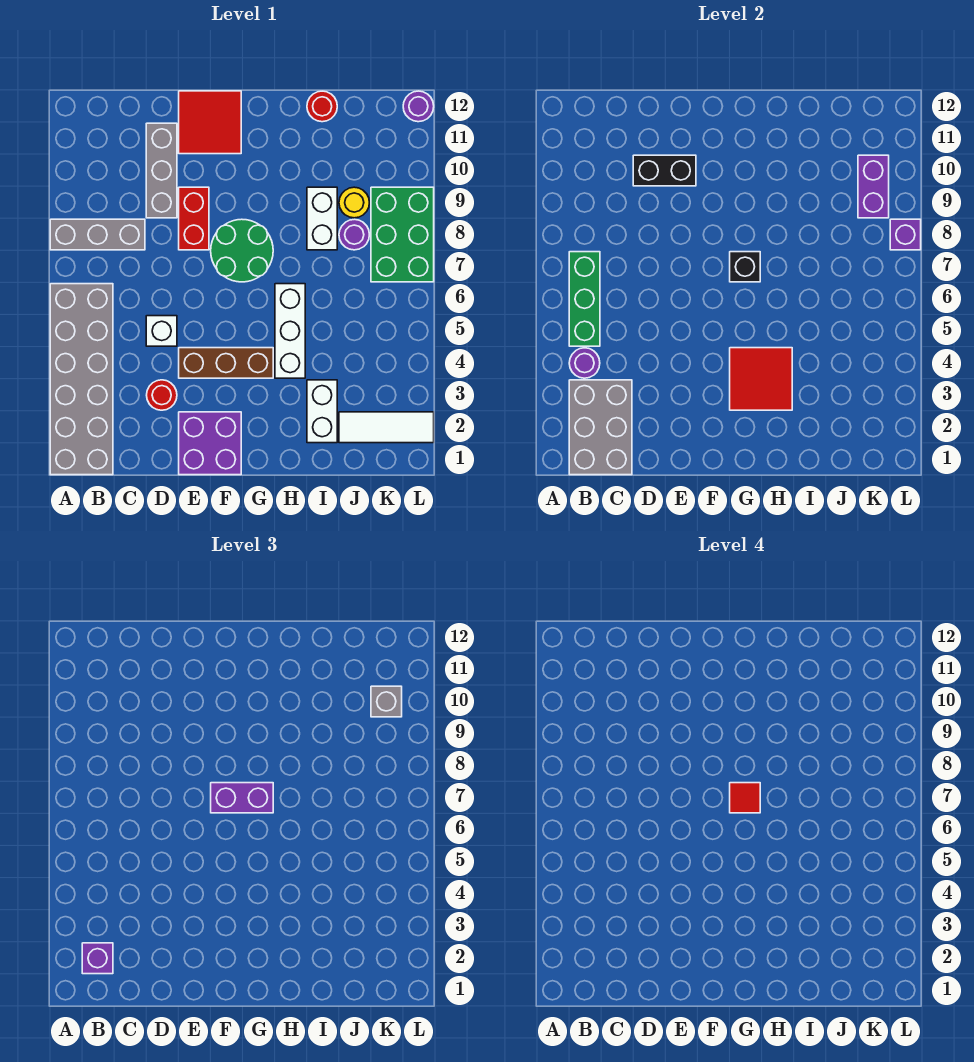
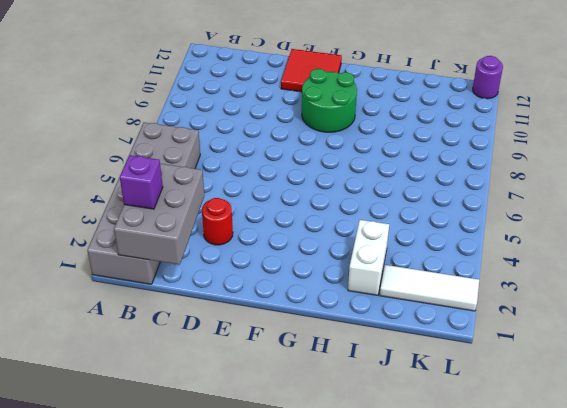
green 2x2 round brick [302,69,357,132] -> green 2x2 round brick moved to [211,219,273,282]
none -> grey 1x3 brick [50,219,145,250]
none -> white 1x1 brick [146,316,177,346]
none -> grey 1x3 brick [146,123,177,218]
none -> purple 2x2 brick [179,412,241,475]

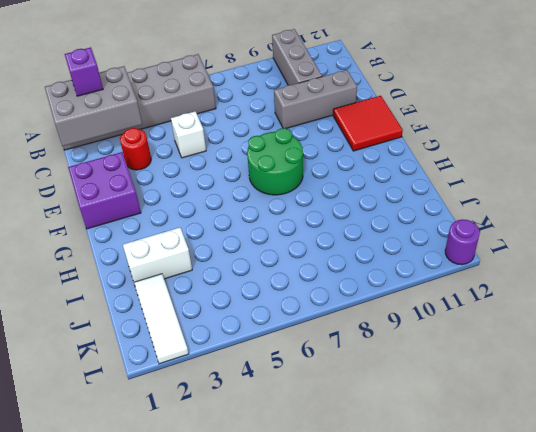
grey 1x3 brick [272,29,322,85] -> grey 1x3 brick moved to [50,219,145,250]
none -> brown 1x3 brick [179,348,273,378]
none -> red 1x2 brick [179,187,209,250]
none -> white 1x3 brick [275,284,305,378]
none -> white 1x2 brick [307,187,337,250]

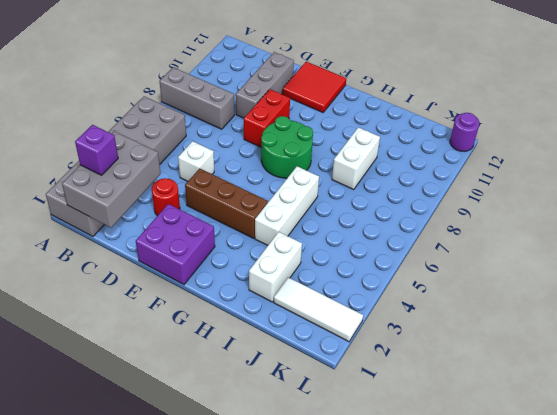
none -> red 1x1 round brick [307,91,337,122]
none -> purple 1x1 round brick [339,219,370,250]
none -> yellow 1x1 round brick [339,187,370,218]
none -> green 2x3 brick [371,187,434,282]

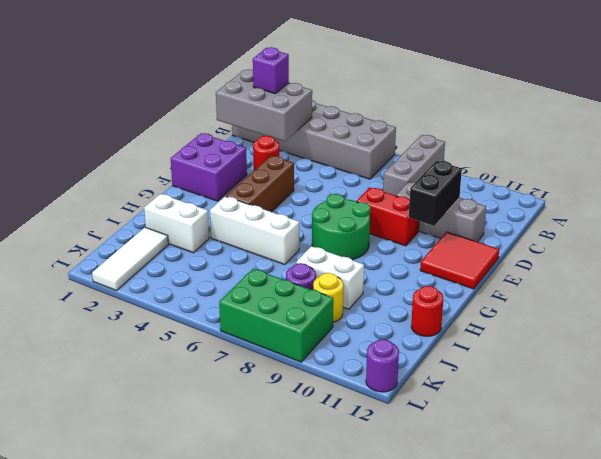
none -> white 1x1 brick [146,316,177,346]
none -> purple 1x1 round brick [569,348,600,378]
none -> green 1x3 brick [569,252,600,346]
none -> red 2x2 tile [730,348,792,410]

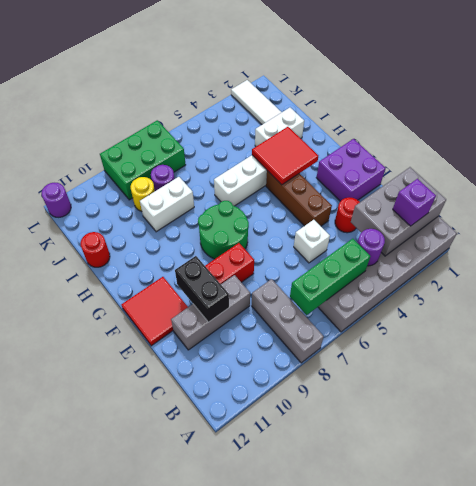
none -> black 1x1 brick [730,252,760,282]
none -> purple 1x2 brick [858,155,889,218]
none -> purple 1x1 brick [890,219,921,250]
none -> purple 1x2 brick [211,783,273,813]

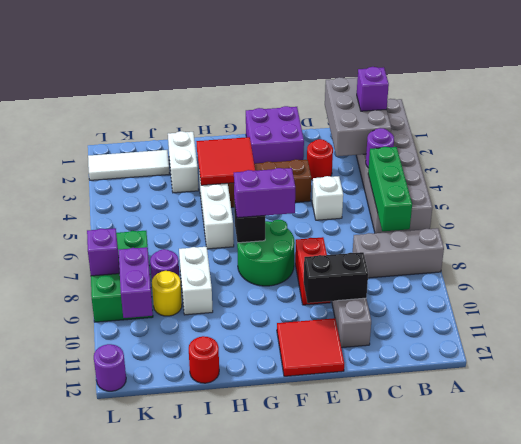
none -> grey 1x1 brick [371,686,402,717]
none -> red 1x1 tile [730,783,760,813]

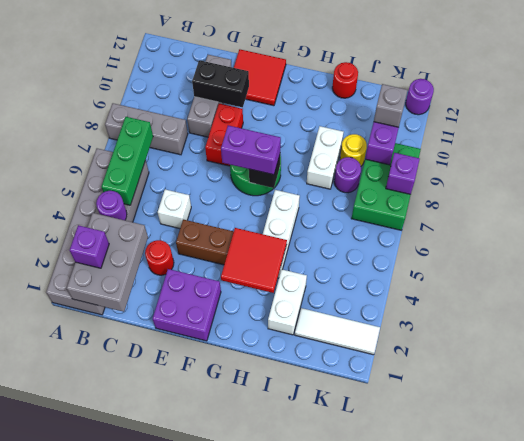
none -> red 1x1 tile [730,783,760,813]

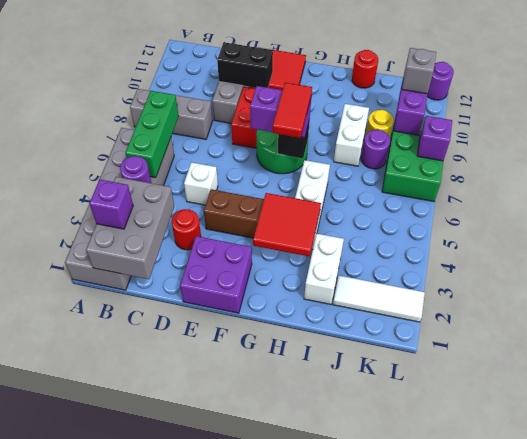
red 1x2 tile [273,83,312,138] -> red 1x1 tile [730,783,760,813]

